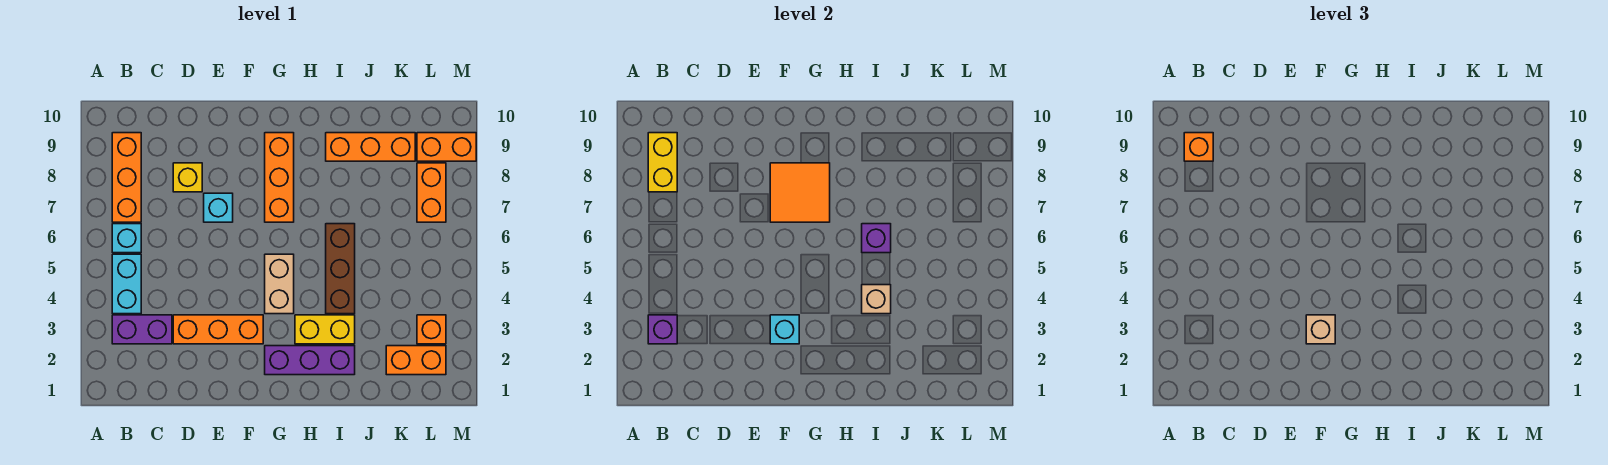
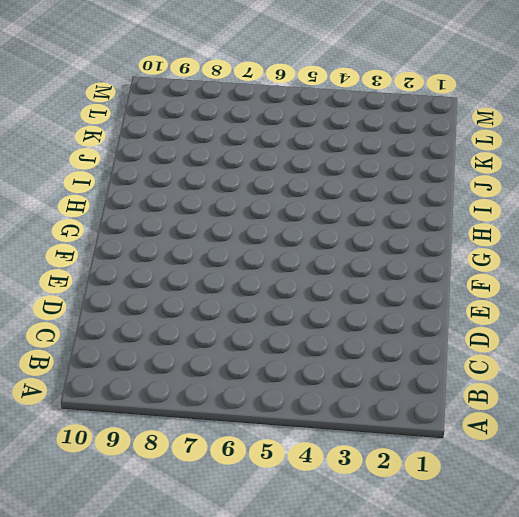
none -> purple 1x2 brick [112,315,172,344]
none -> cyan 1x2 brick [112,254,141,314]
none -> cyan 1x1 brick [112,224,141,253]

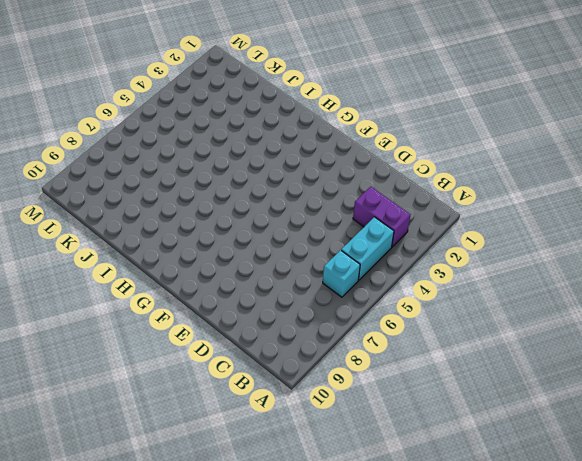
none -> orange 1x3 brick [112,133,141,222]
none -> orange 1x3 brick [173,315,263,344]
none -> yellow 1x1 brick [173,163,202,192]

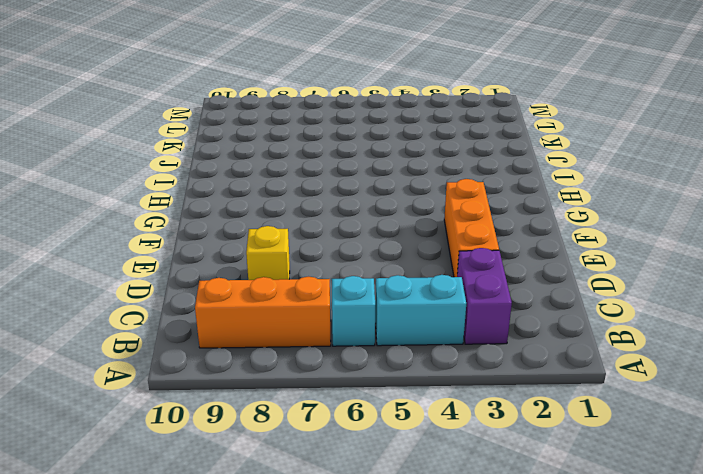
none -> cyan 1x1 brick [204,193,233,222]
none -> purple 1x3 brick [265,346,355,375]
none -> tan 1x2 brick [265,254,294,314]

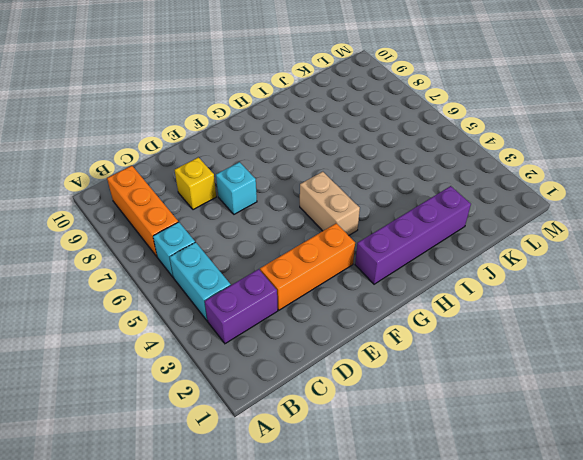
purple 1x4 brick [355,186,471,284] -> purple 1x3 brick [265,346,355,375]
none -> orange 1x3 brick [265,133,294,222]
none -> yellow 1x2 brick [295,315,355,344]
none -> brown 1x3 brick [326,224,355,314]

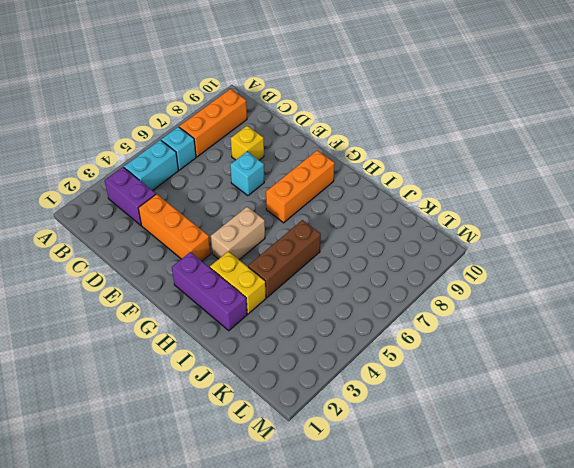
none -> orange 1x3 brick [326,133,415,161]
none -> orange 1x2 brick [386,346,446,375]
none -> orange 1x1 brick [417,315,446,344]

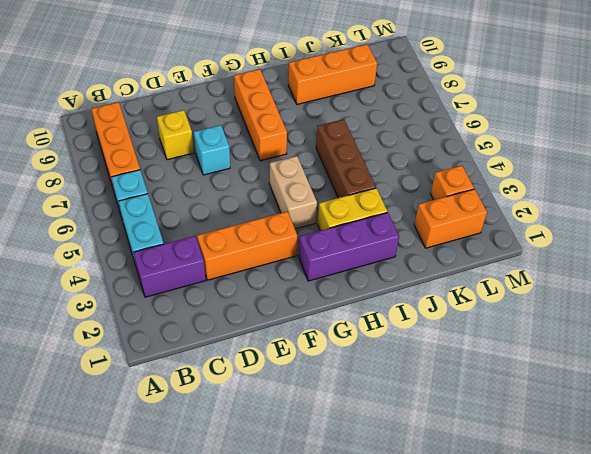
none -> orange 1x2 brick [417,163,446,222]
none -> orange 1x2 brick [417,133,476,161]
none -> purple 1x1 brick [648,315,677,344]

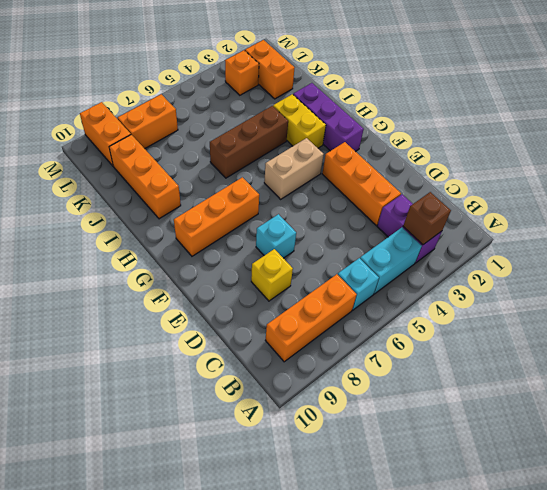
brown 1x1 brick [403,192,451,245] -> purple 1x1 brick [648,315,677,344]
none -> yellow 1x2 brick [648,133,677,192]
none -> cyan 1x1 brick [770,315,799,344]
none -> orange 2x2 tile [770,163,830,222]

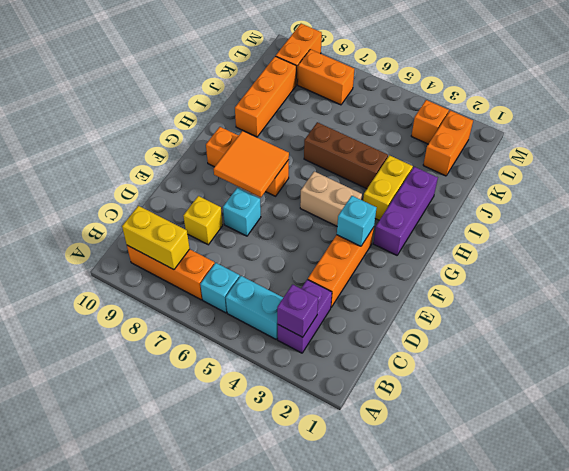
none -> tan 1x1 brick [862,285,891,314]
none -> purple 1x1 brick [862,224,891,253]
none -> orange 1x1 brick [1184,133,1213,161]

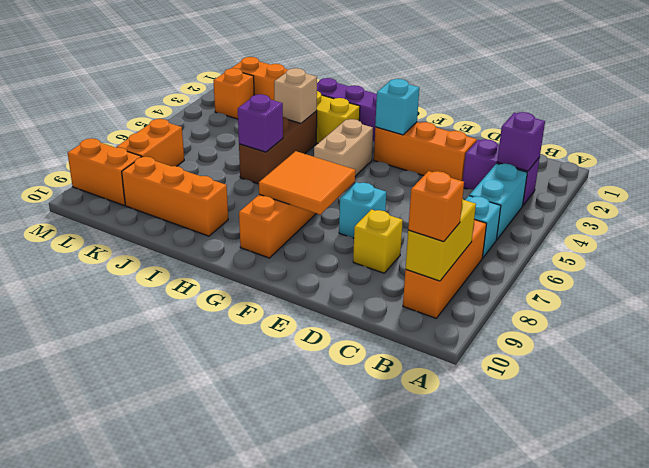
none -> tan 1x1 brick [1306,315,1335,344]

